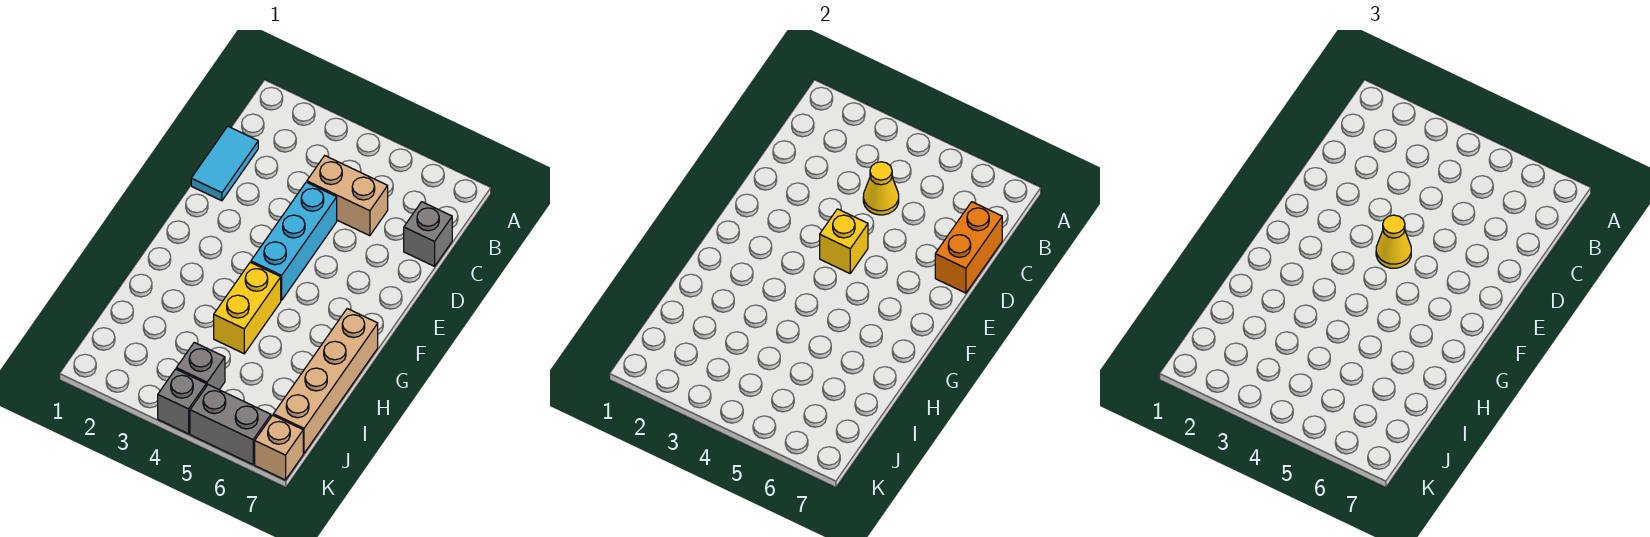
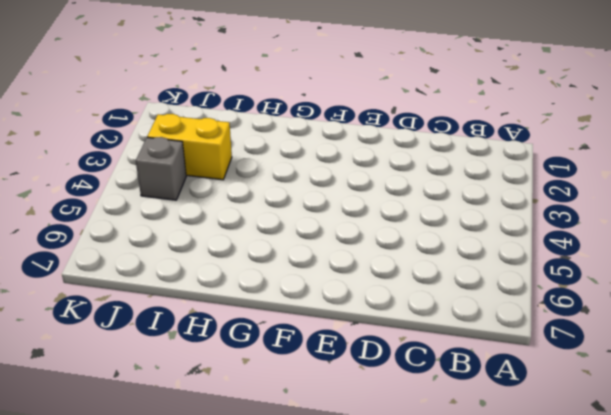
yellow 1x2 brick [147,114,232,180] -> yellow 1x2 brick moved to [214,262,281,354]
none -> cyan 1x2 tile [191,126,258,201]
none -> tan 1x2 brick [307,156,388,236]
none -> grey 1x1 brick [404,202,452,266]

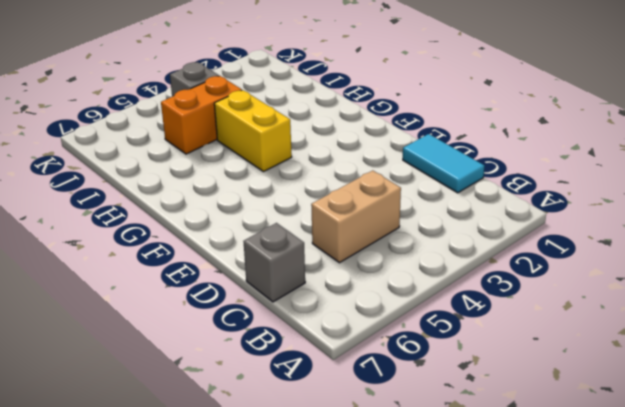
orange 1x2 brick [161,76,242,154] -> orange 1x2 brick turned to [935,202,1002,293]
none -> cyan 1x3 brick [251,182,337,300]
none -> tan 1x4 brick [273,309,378,453]
none -> grey 1x1 brick [158,369,206,434]

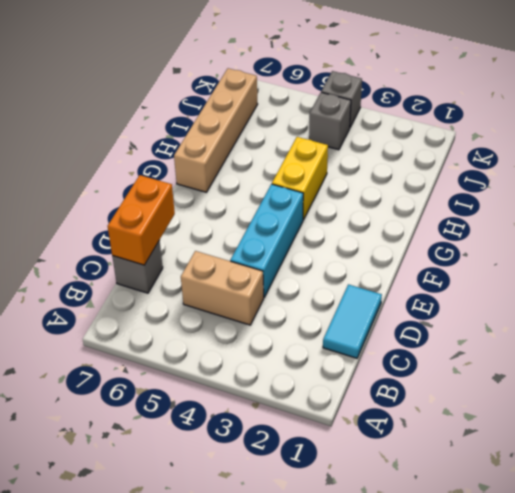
none -> grey 1x2 brick [190,385,271,464]
none -> tan 1x1 brick [255,415,303,480]
none -> yellow 1x1 cone [863,162,899,215]

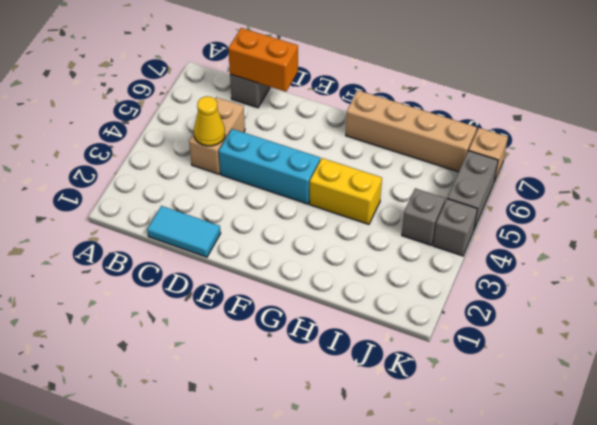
none -> yellow 1x1 brick [820,209,868,273]
none -> yellow 1x1 cone [1376,215,1411,268]

